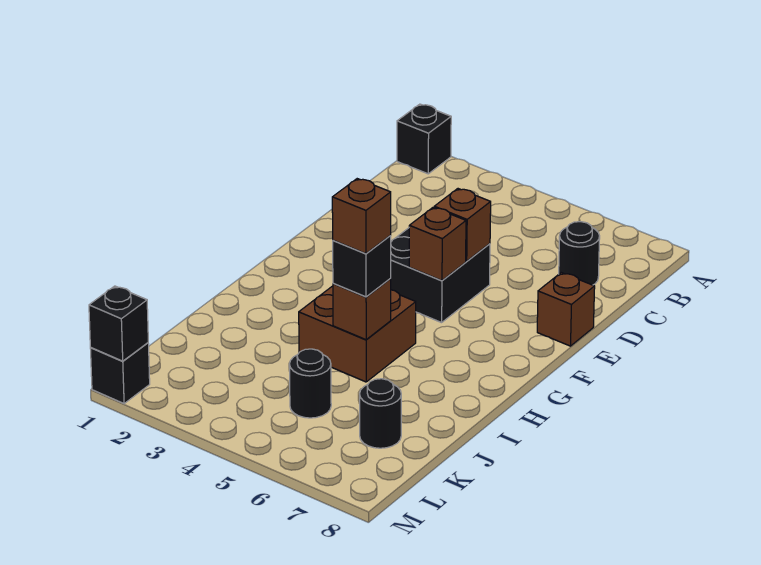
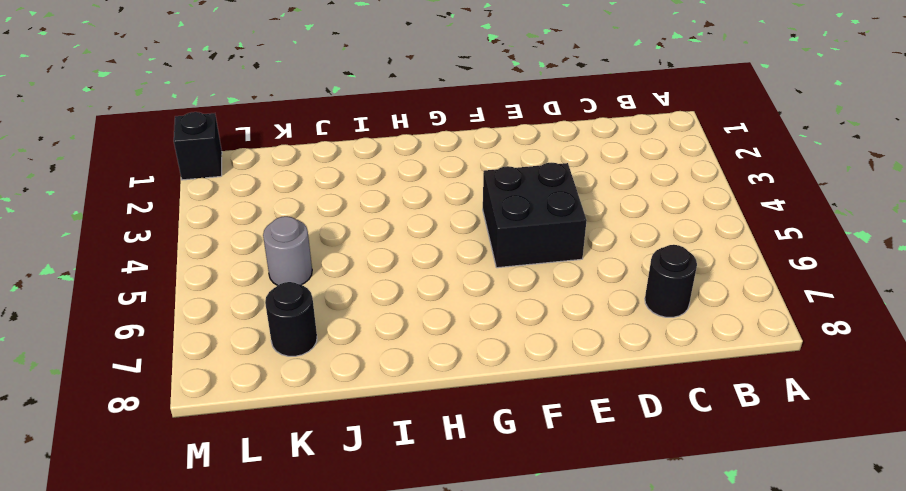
grey 1x1 round brick [263,216,312,285] -> black 1x1 round brick [289,349,331,418]
none -> black 1x1 brick [397,104,451,174]
none -> brown 1x1 brick [537,273,595,346]
none -> brown 2x2 brick [299,286,416,382]

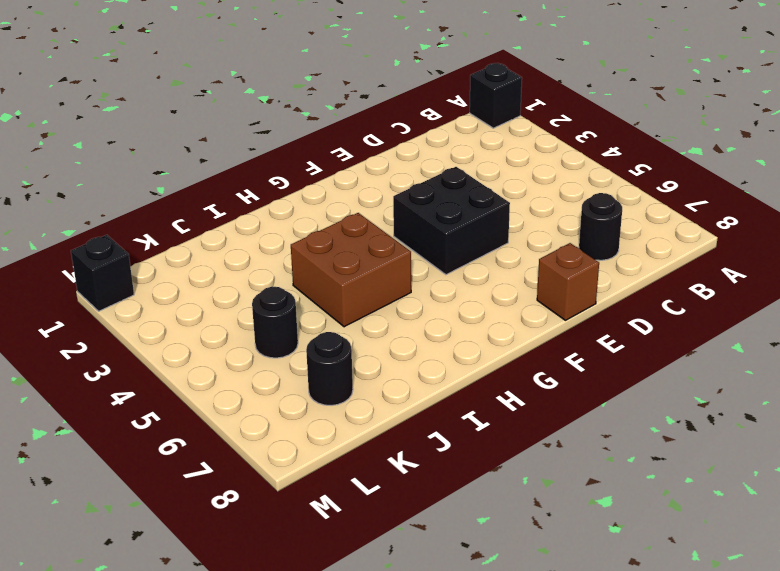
none -> brown 1x1 brick [434,189,491,261]
none -> brown 1x1 brick [409,207,466,281]
none -> brown 1x1 brick [333,279,391,340]

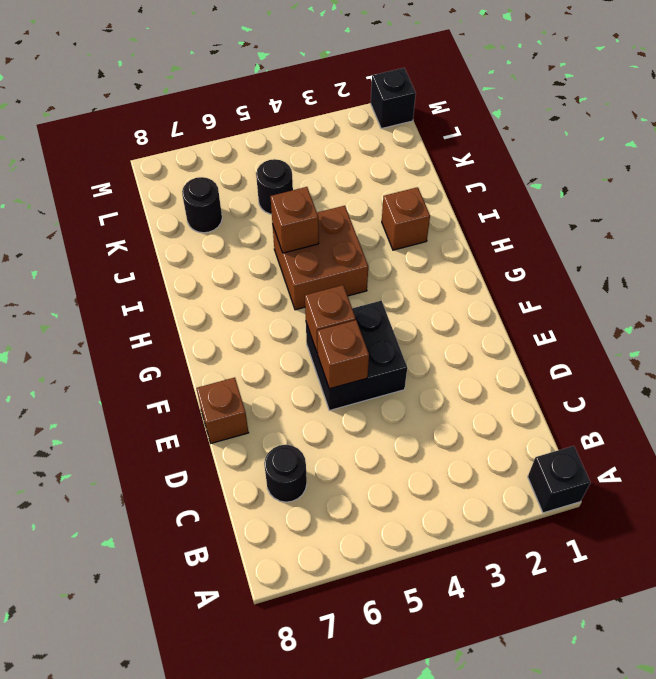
brown 1x1 brick [382,187,430,250] -> brown 1x1 brick moved to [332,179,391,254]
none -> black 1x1 brick [89,286,148,361]
none -> black 1x1 brick [333,235,391,297]

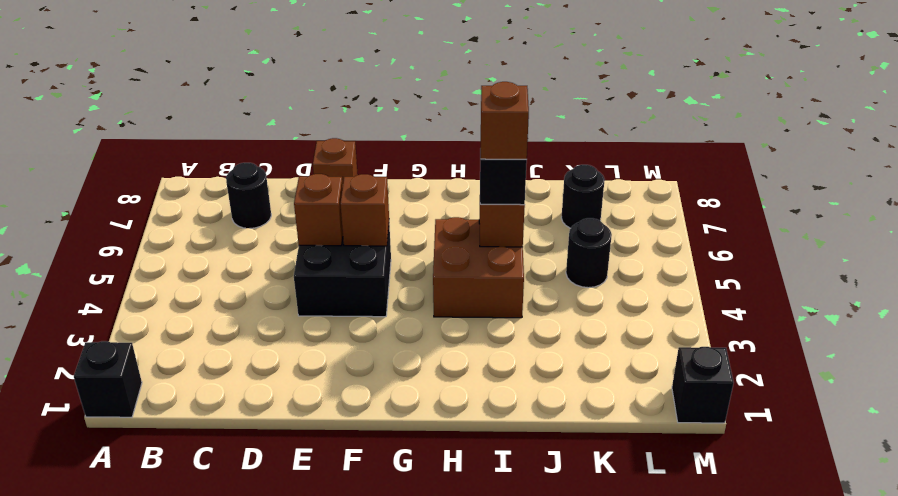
none -> black 1x1 brick [89,286,148,361]

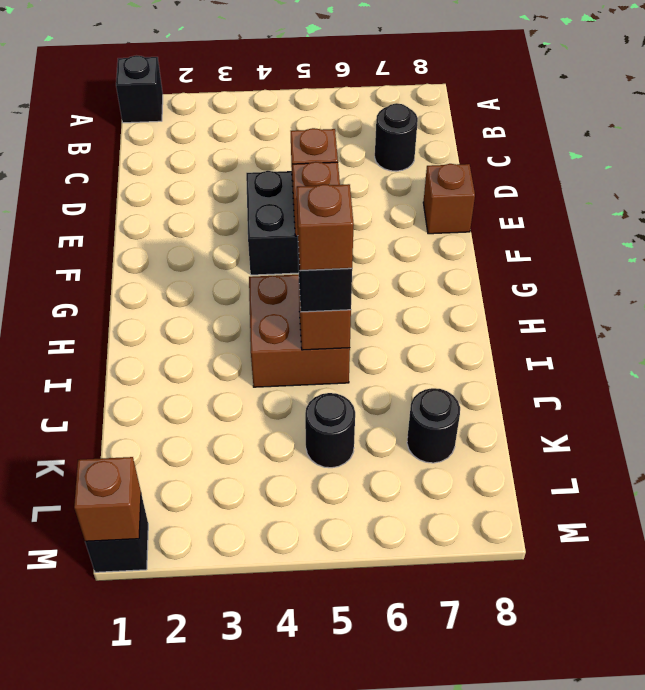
brown 1x1 brick [74,457,141,541] -> black 1x1 brick [89,286,148,361]

